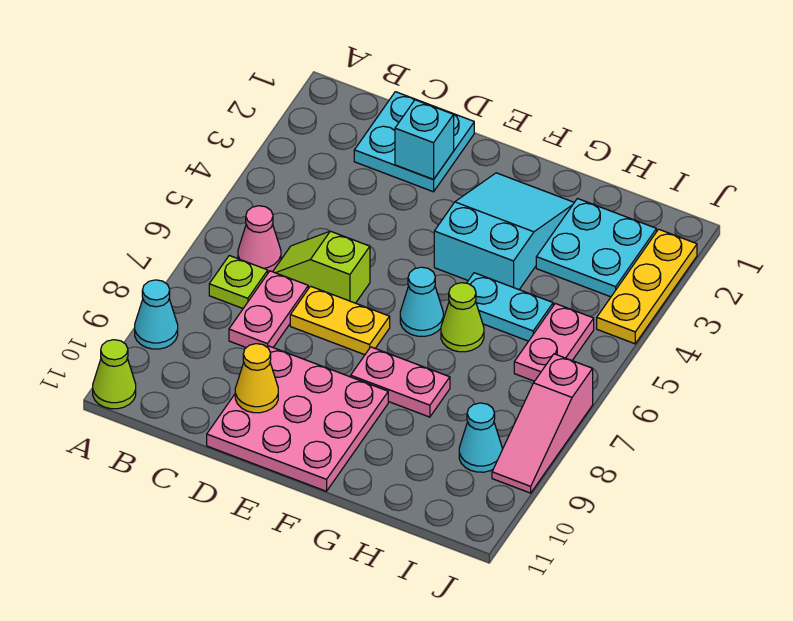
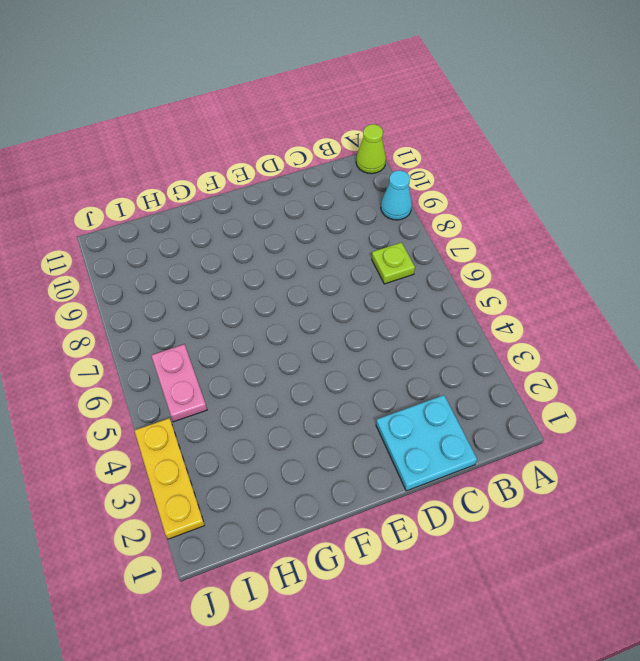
none -> pink 1x1 cone [238,206,281,273]
none -> lime 1x2 slope [273,231,370,303]
none -> pink 1x2 plate [229,271,308,348]

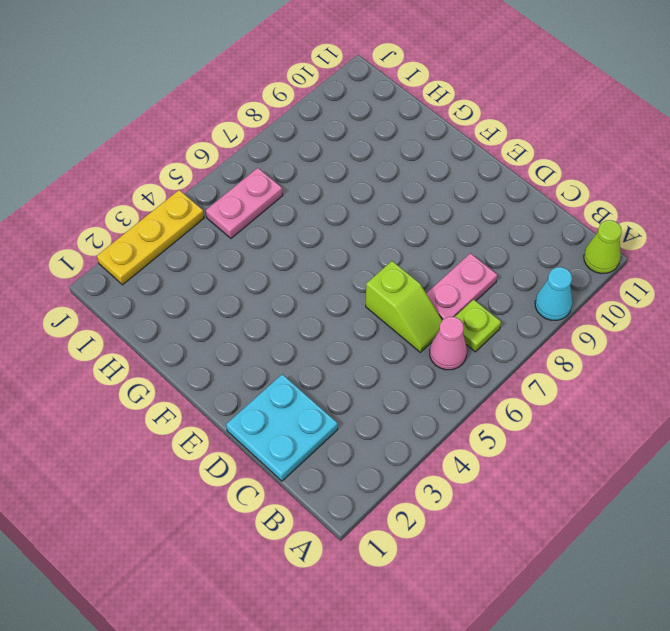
none -> yellow 1x2 plate [290,286,390,355]
none -> pink 3x3 plate [207,346,388,491]
none -> cyan 2x3 slope [434,173,574,289]

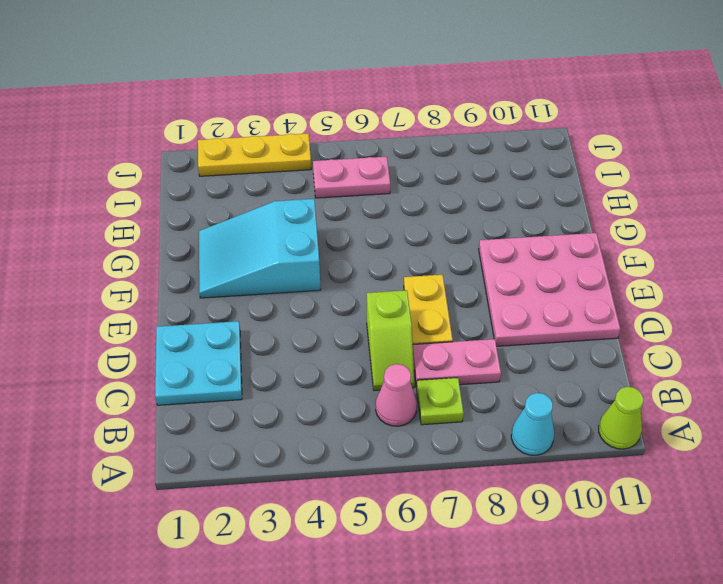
none -> cyan 1x1 cone [400,267,443,336]
none -> pink 1x2 plate [351,347,450,417]
none -> cyan 1x2 plate [467,273,553,341]

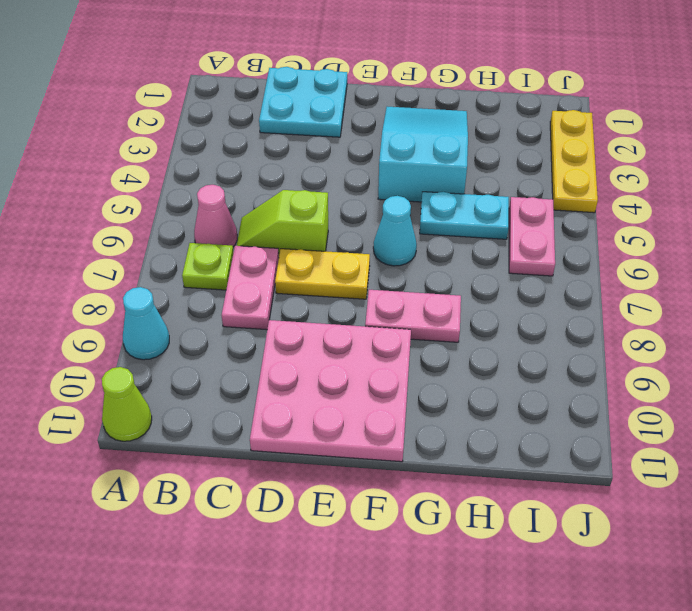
none -> lime 1x1 cone [441,283,484,352]
none -> cyan 2x2 plate [536,199,657,297]
none -> cyan 1x1 cone [459,403,502,472]

